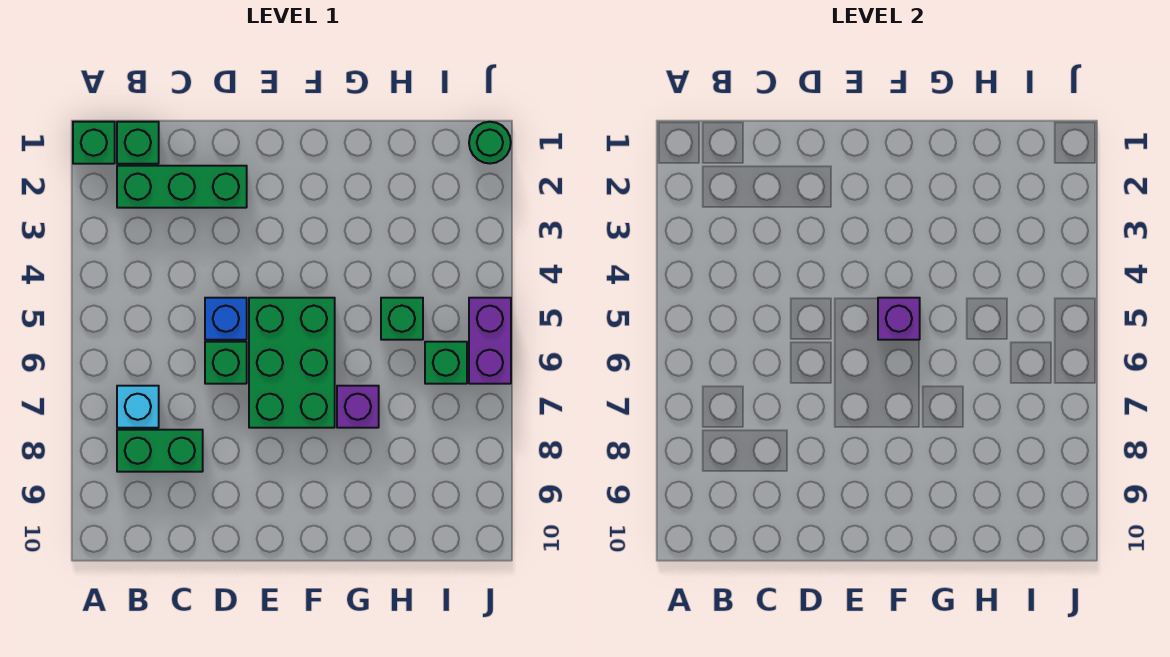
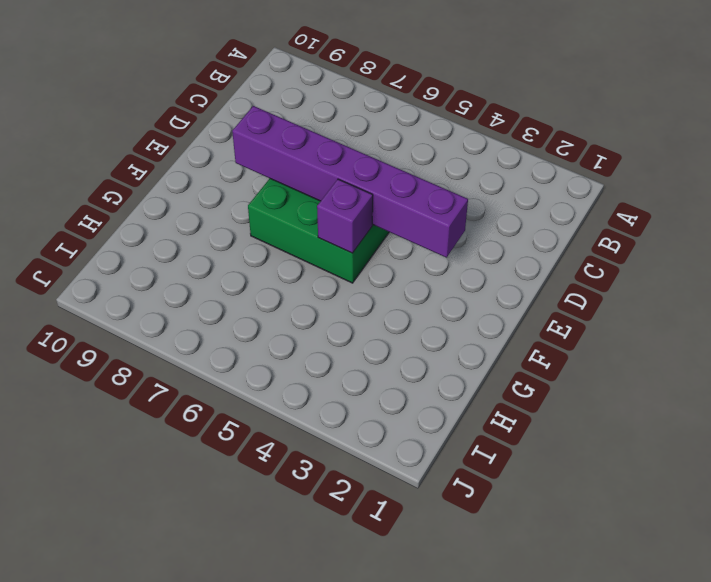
purple 1x6 brick [232,106,468,258] -> none
none -> green 1x1 brick [73,122,115,164]
none -> green 1x1 brick [117,122,159,164]
none -> green 1x3 brick [117,166,247,208]

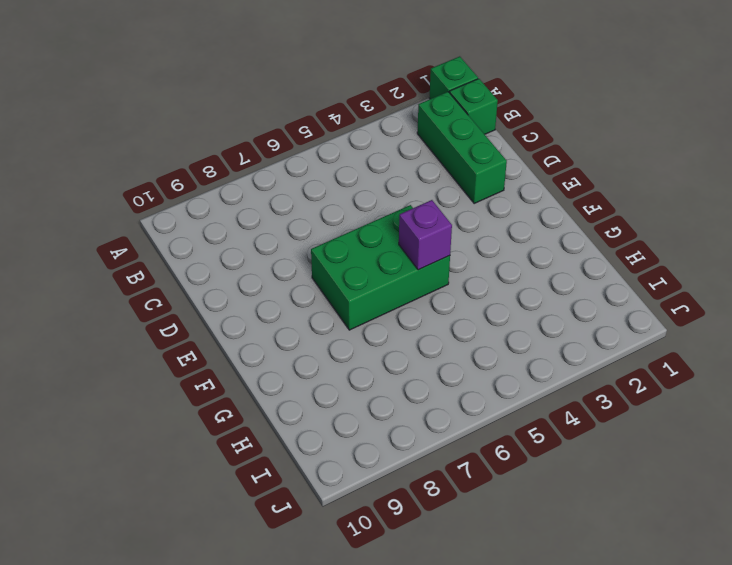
none -> cyan 1x1 brick [117,386,159,428]
none -> green 1x2 brick [117,430,203,472]
none -> blue 1x1 brick [205,298,247,340]

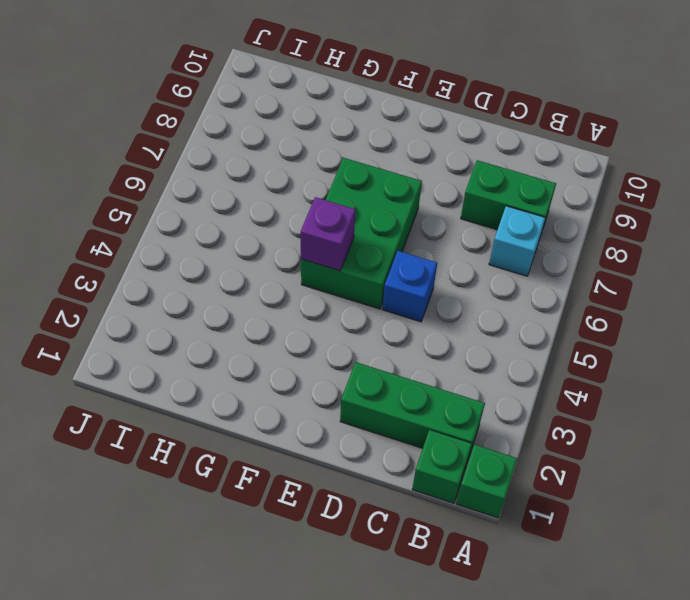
none -> green 1x1 brick [205,342,247,384]
none -> purple 1x1 brick [337,386,379,428]
none -> green 1x1 brick [381,298,423,340]

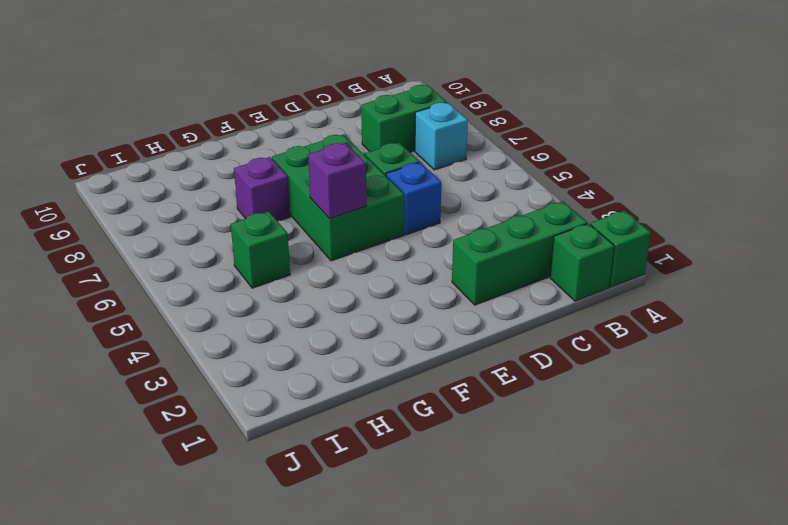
none -> green 1x1 brick [425,342,467,384]
none -> green 1x1 round brick [469,122,511,164]
none -> purple 1x2 brick [469,298,511,384]

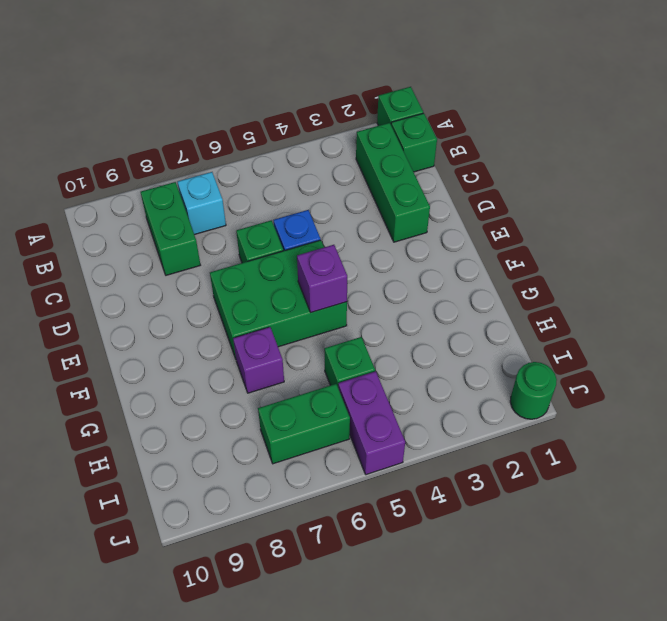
purple 1x2 brick [338,371,405,475] -> purple 1x2 brick turned to [469,298,511,384]
green 1x2 brick [258,384,350,464] -> green 1x1 brick [425,342,467,384]

